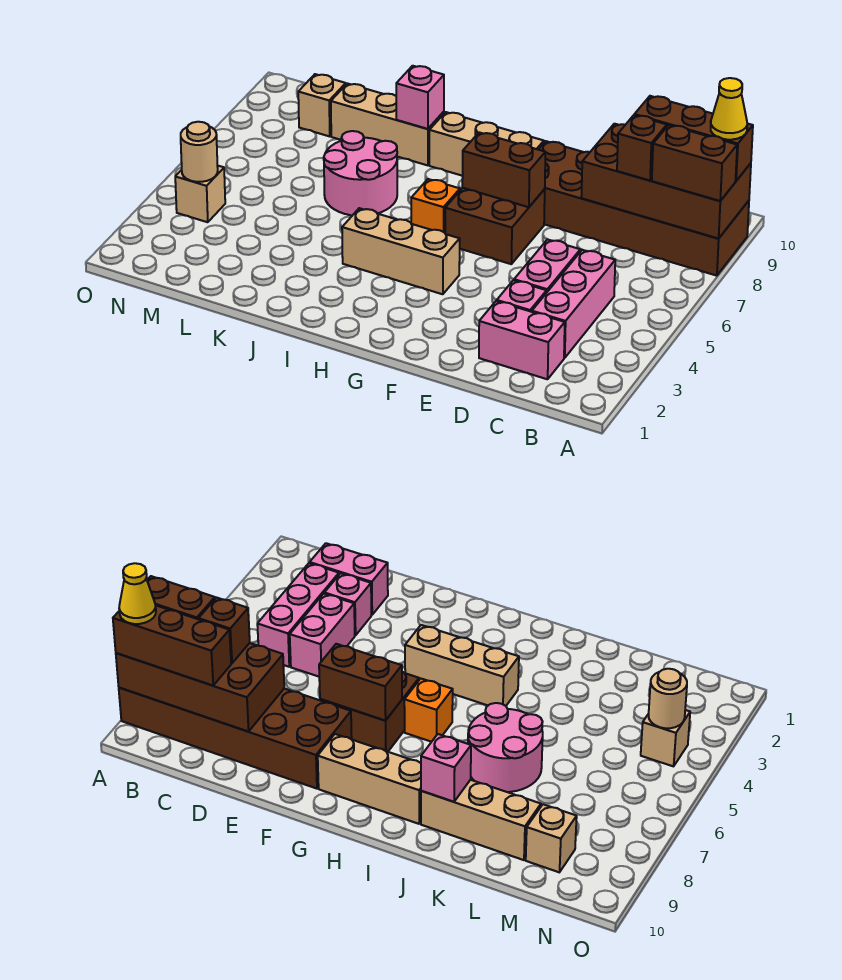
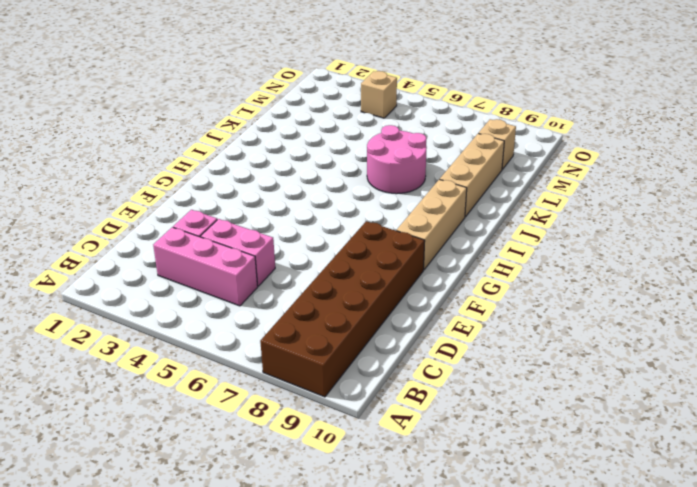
none -> pink 1x2 brick [479,301,565,379]
none -> brown 2x2 brick [445,188,545,264]
none -> tan 1x3 brick [342,208,460,294]

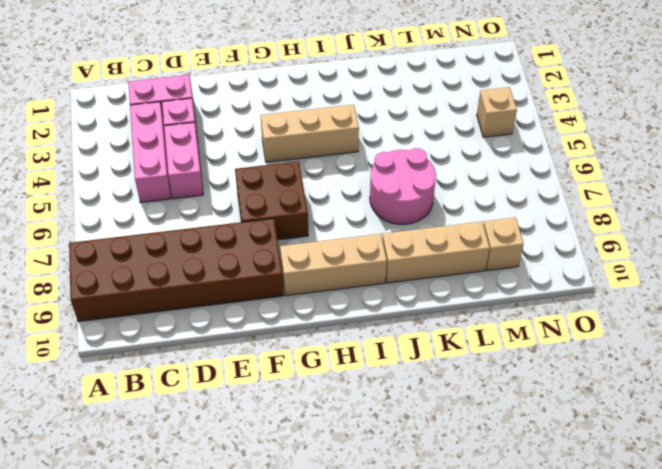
none -> orange 1x1 brick [411,179,460,233]
none -> brown 2x4 brick [581,124,751,239]
none -> brown 1x2 brick [462,132,545,207]

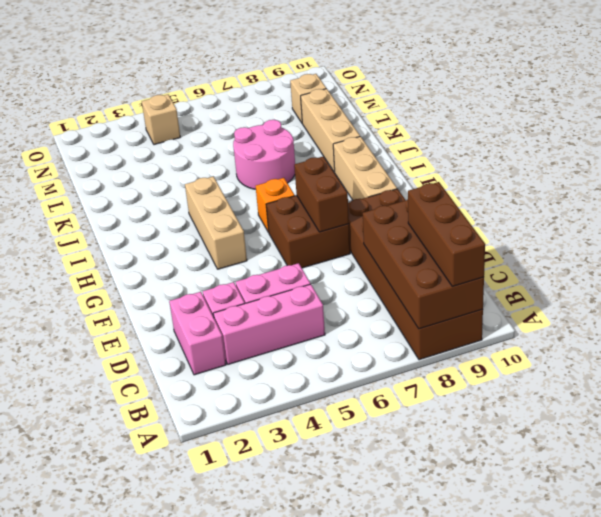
none -> pink 1x1 brick [396,66,444,129]
none -> tan 1x1 round brick [181,122,218,182]
none -> brown 1x2 brick [652,125,737,201]

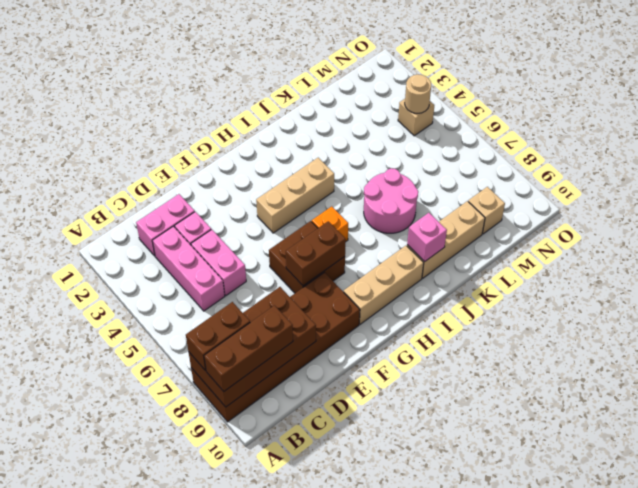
none -> brown 1x1 brick [617,115,667,180]
none -> yellow 1x1 cone [711,78,747,140]

